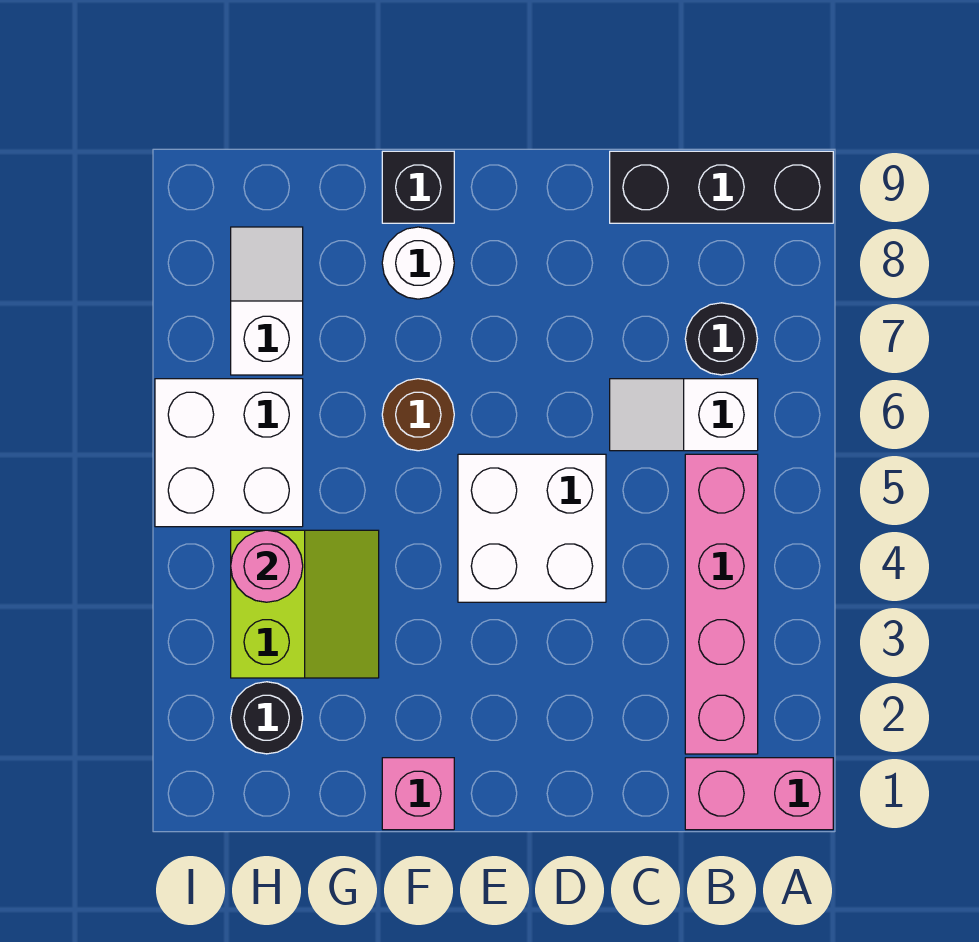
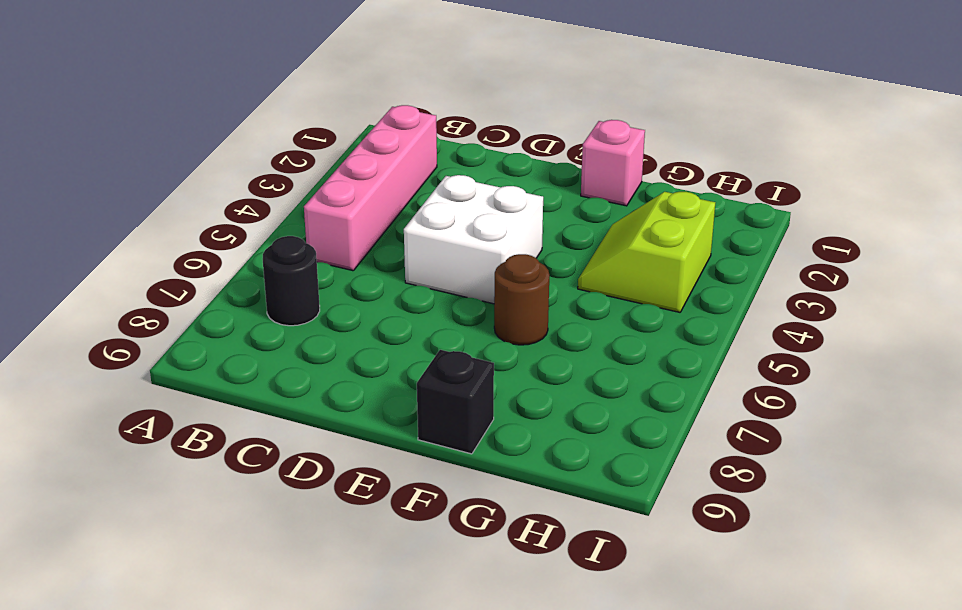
none -> pink 1x2 brick [685,758,833,830]
none -> black 1x3 brick [610,151,833,223]
none -> white 1x2 slope [610,379,758,451]

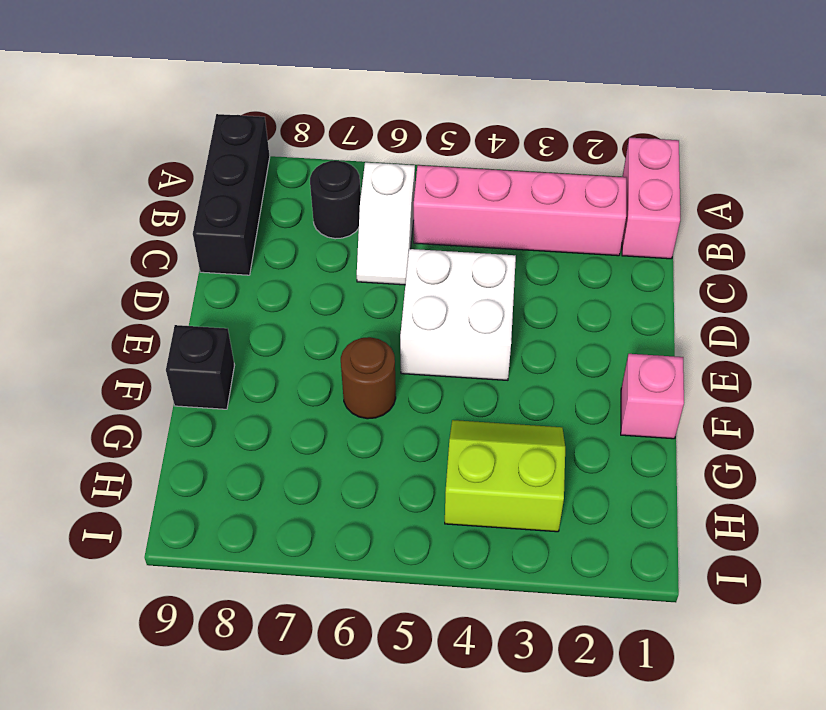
none -> white 1x1 round brick [382,227,454,299]
none -> black 1x1 round brick [231,682,303,754]
none -> white 2x2 brick [155,379,303,527]

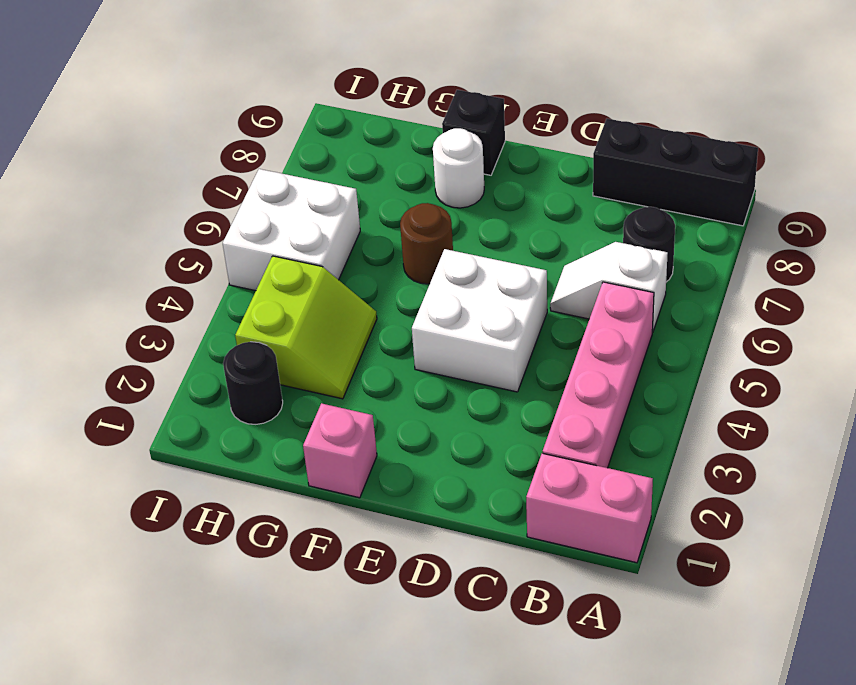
none -> white 1x2 slope [231,227,303,375]
none -> pink 1x1 round brick [231,530,303,602]

